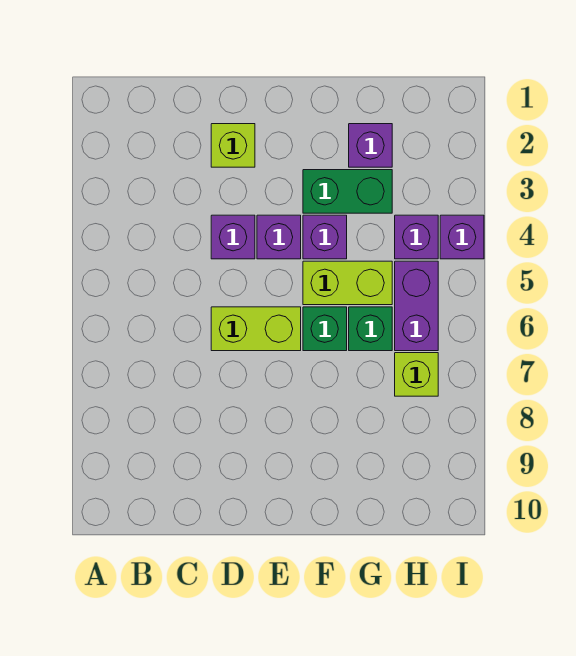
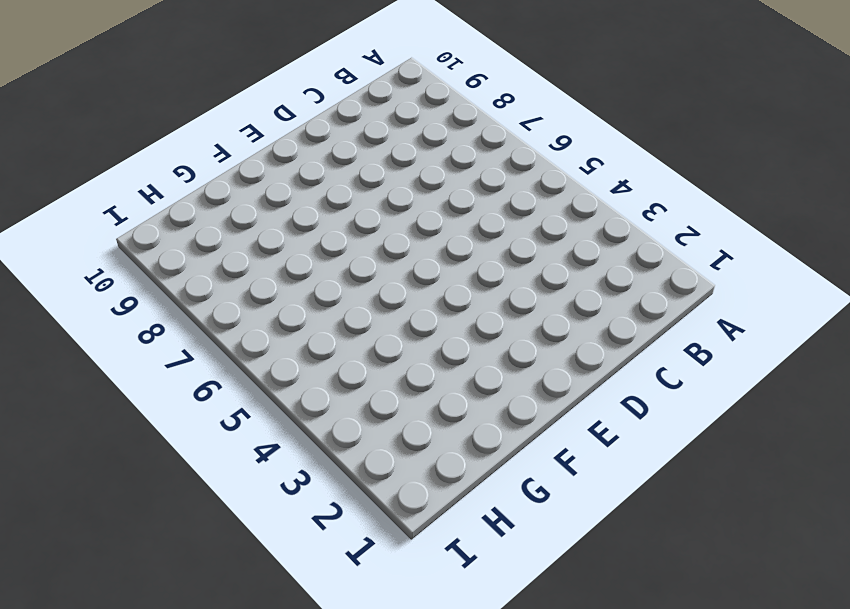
none -> lime 1x1 brick [211,124,255,167]
none -> purple 1x1 brick [211,215,255,259]
none -> lime 1x2 brick [211,307,301,351]

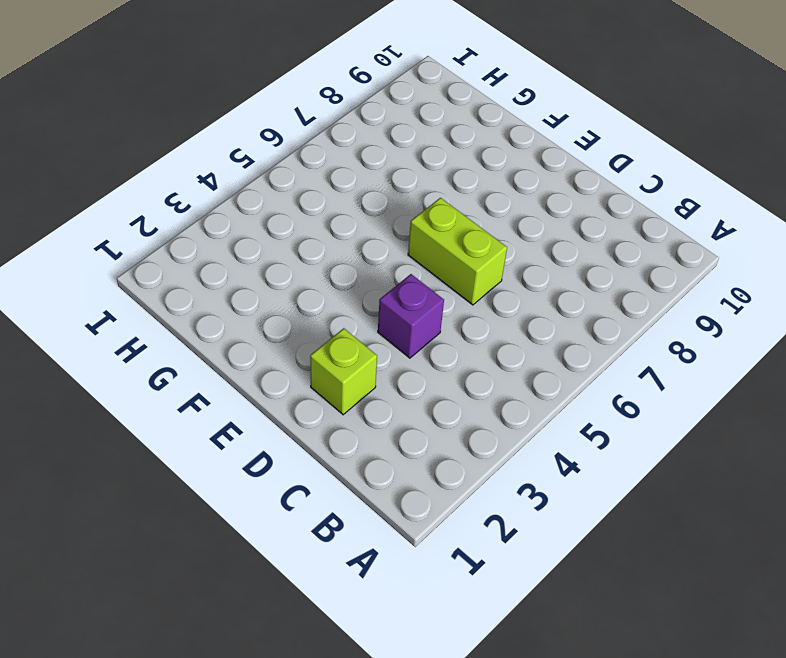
none -> purple 1x1 brick [257,215,301,259]
none -> green 1x2 brick [303,170,392,213]
none -> purple 1x1 brick [303,215,347,259]

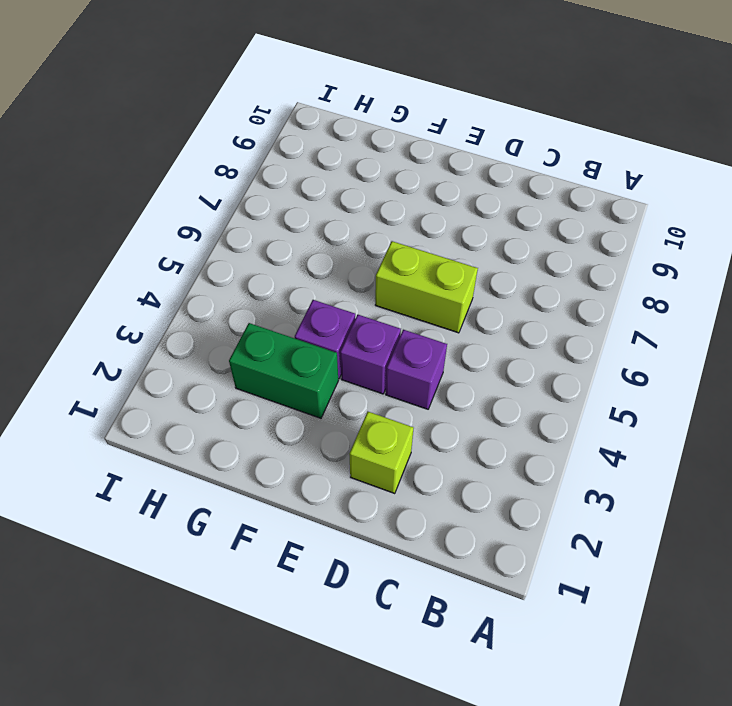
none -> lime 1x2 brick [303,261,392,305]
none -> green 1x1 brick [303,307,347,351]
none -> purple 1x1 brick [349,124,392,167]

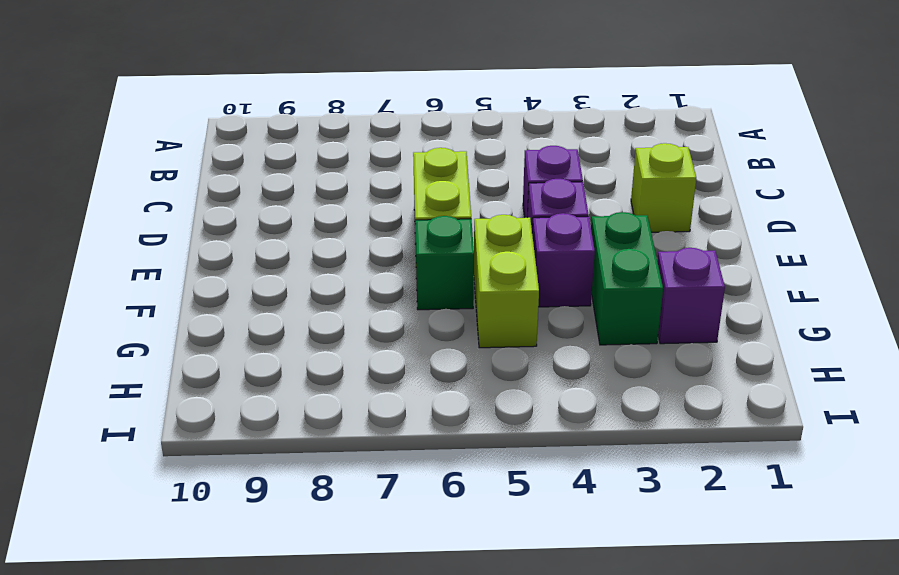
none -> green 1x1 brick [349,307,392,351]
none -> purple 1x1 brick [395,215,438,259]
none -> purple 1x2 brick [395,261,438,351]

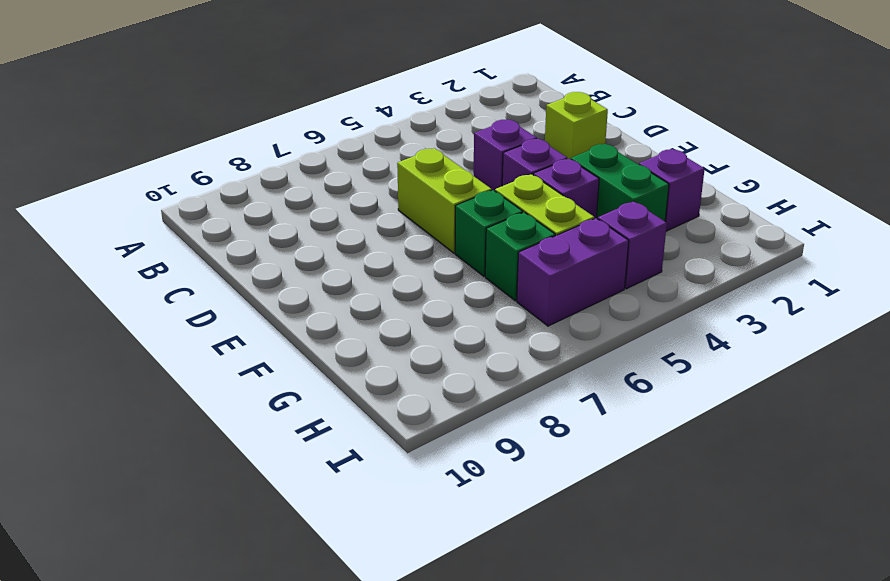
none -> lime 1x1 brick [395,353,438,396]
none -> purple 1x1 brick [440,215,484,259]

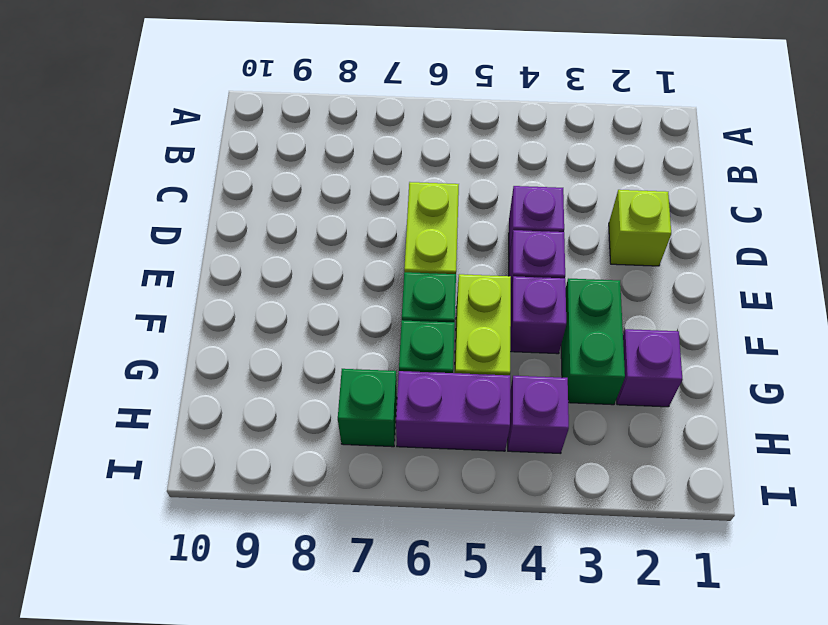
green 1x1 brick [338,369,397,447] -> lime 1x1 brick [395,353,438,396]
none -> purple 1x1 brick [440,215,484,259]

